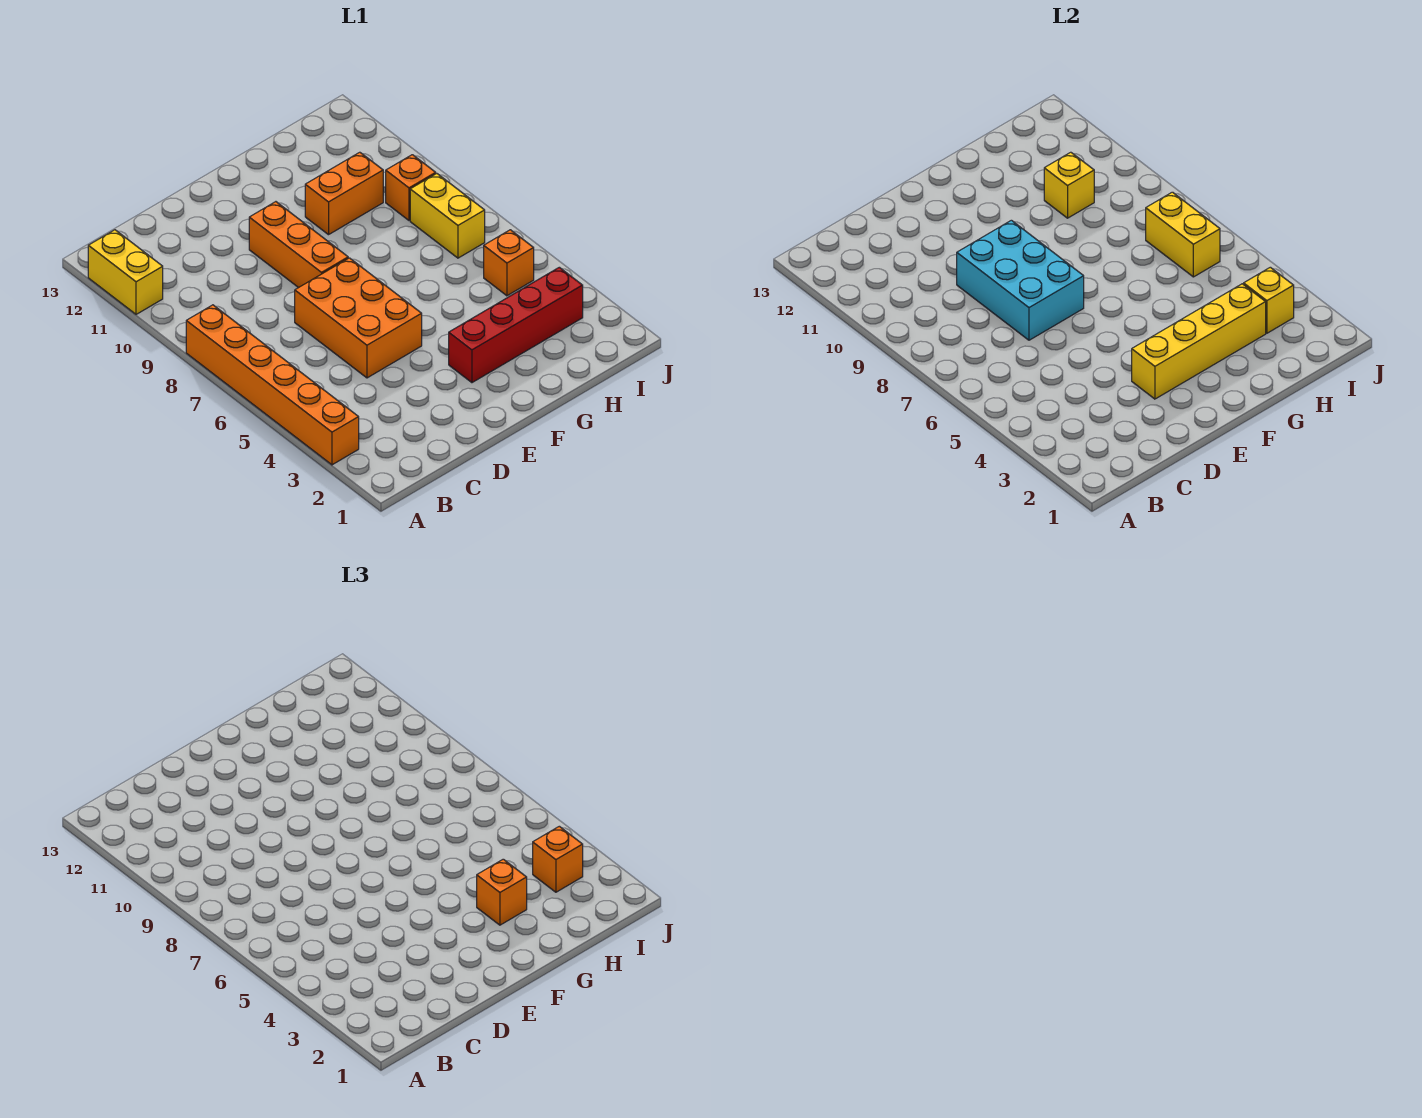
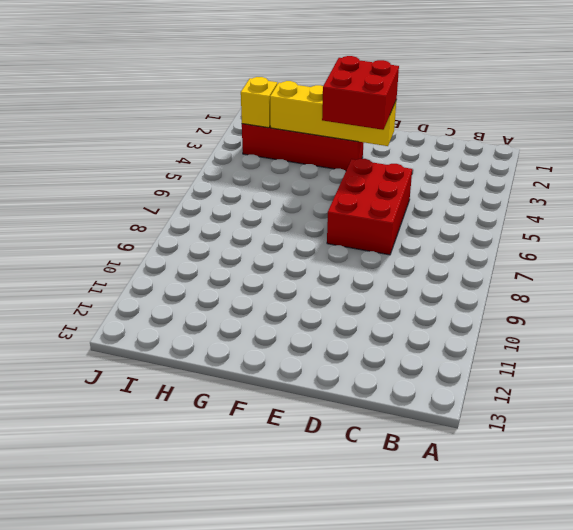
red 2x3 brick [327,159,412,255] -> orange 2x3 brick [295,258,422,378]
red 2x2 brick [322,56,399,130] -> none
none -> orange 1x6 brick [186,305,359,465]
none -> yellow 1x2 brick [88,230,163,314]
none -> orange 1x3 brick [249,202,348,288]

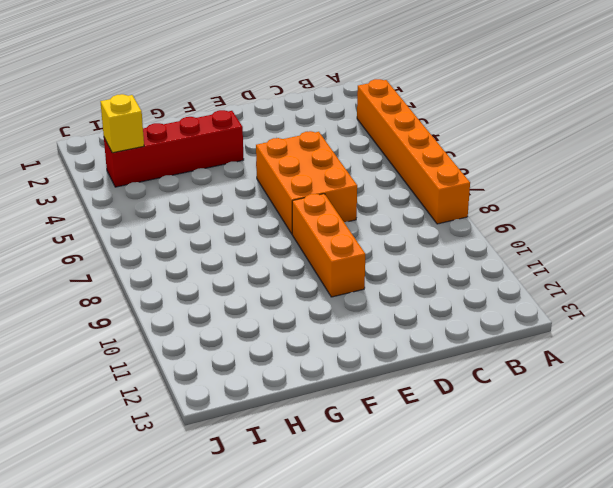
none -> yellow 1x2 brick [88,230,163,314]
none -> orange 1x2 brick [305,152,383,235]
none -> orange 1x1 brick [484,230,534,296]

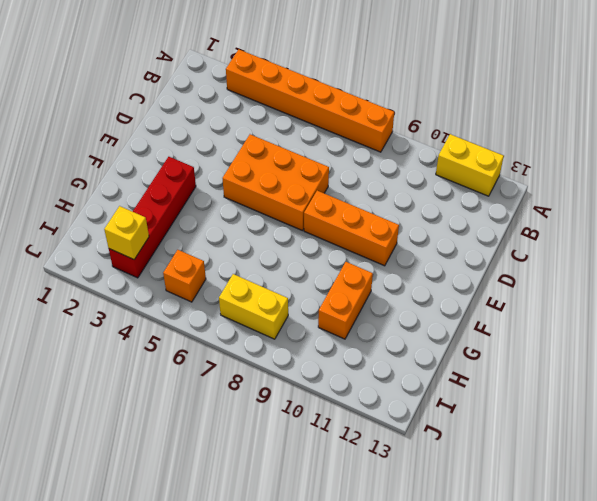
none -> orange 1x1 brick [386,155,436,220]
none -> cyan 2x3 brick [957,220,1084,340]
none -> yellow 1x4 brick [1132,284,1266,399]

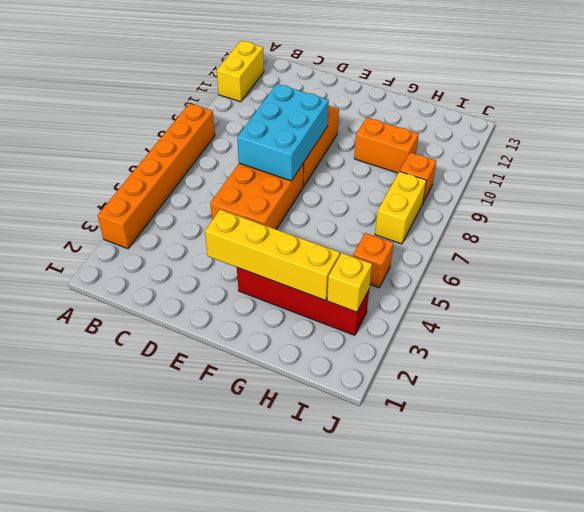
none -> yellow 1x1 brick [1044,152,1094,218]
none -> yellow 1x2 brick [1146,192,1220,277]
none -> orange 1x1 brick [477,859,527,925]

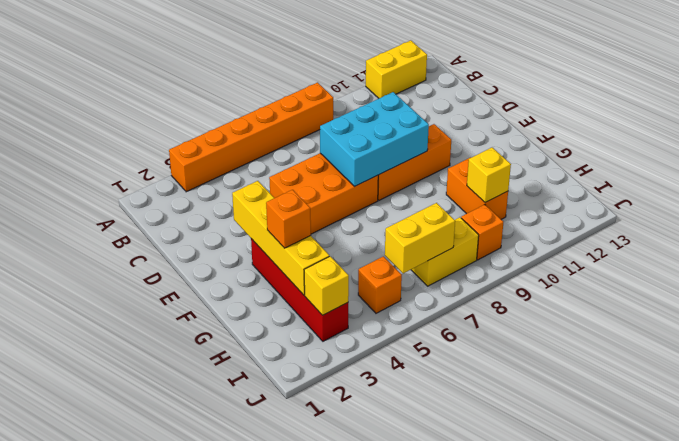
none -> orange 1x1 brick [533,826,583,892]

